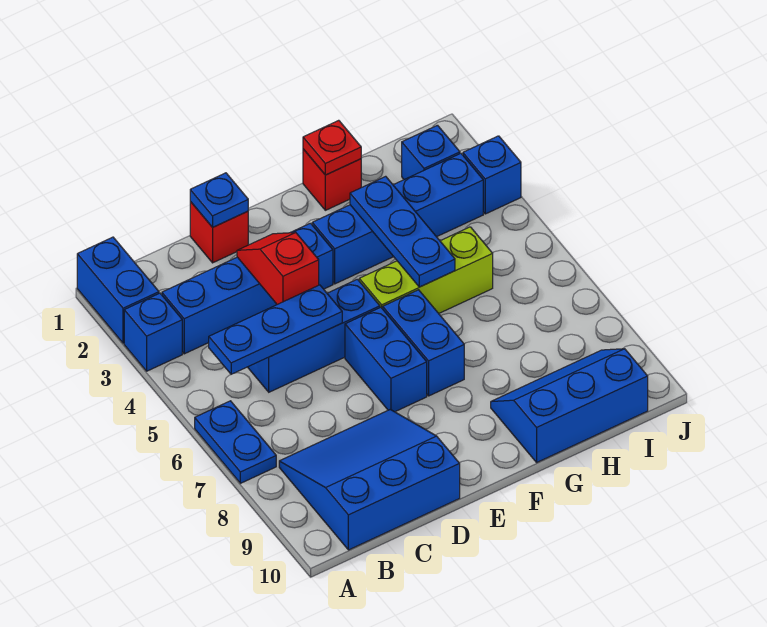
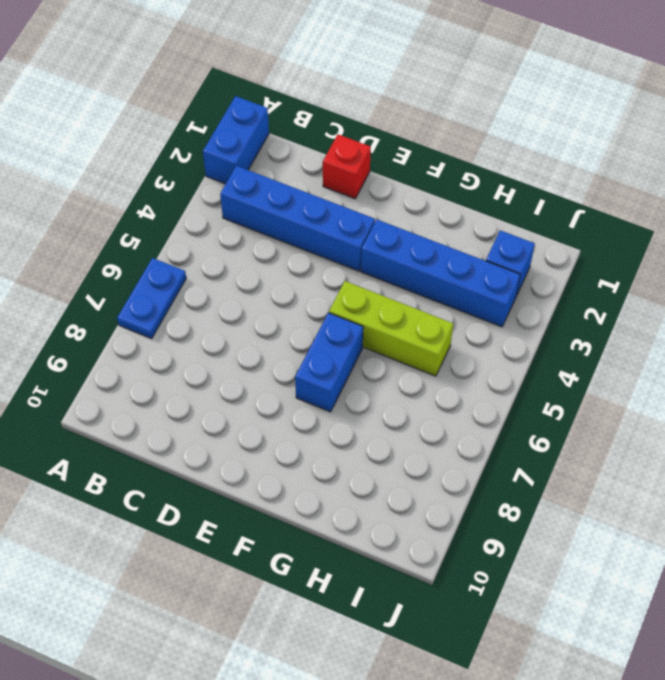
none -> blue 1x1 brick [124,293,182,371]
none -> blue 3x3 slope [279,409,460,550]
none -> blue 1x3 brick [248,279,380,392]

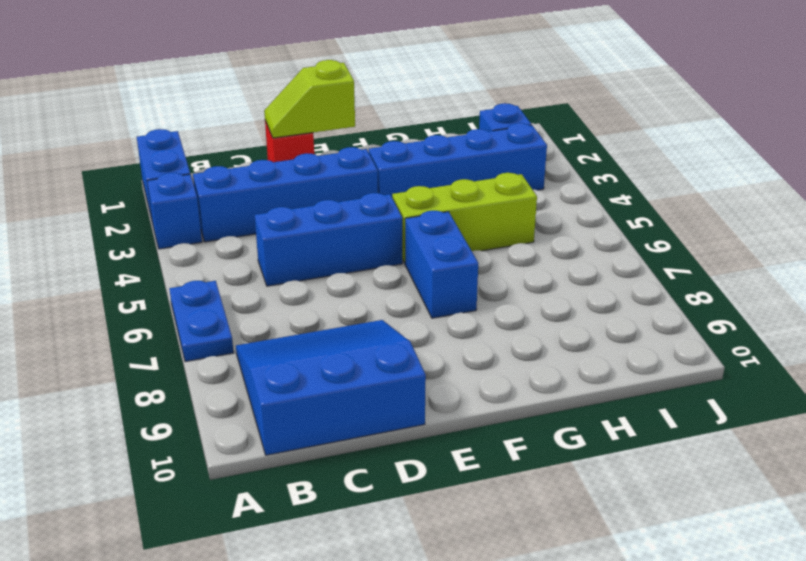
lime 1x2 slope [264,60,355,138] -> blue 1x1 plate [190,173,248,227]
none -> blue 1x2 brick [345,307,427,412]
none -> red 1x1 brick [303,149,361,210]
none -> blue 2x3 slope [491,349,648,462]

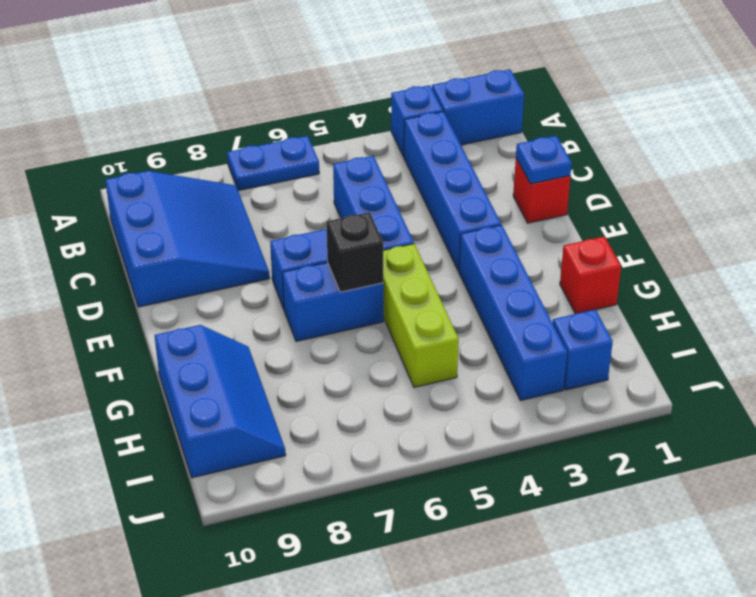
black 1x1 brick [326,212,383,292] -> none
none -> blue 1x1 brick [463,136,521,214]
none -> blue 1x3 plate [209,285,342,374]
none -> red 1x2 slope [237,232,319,304]

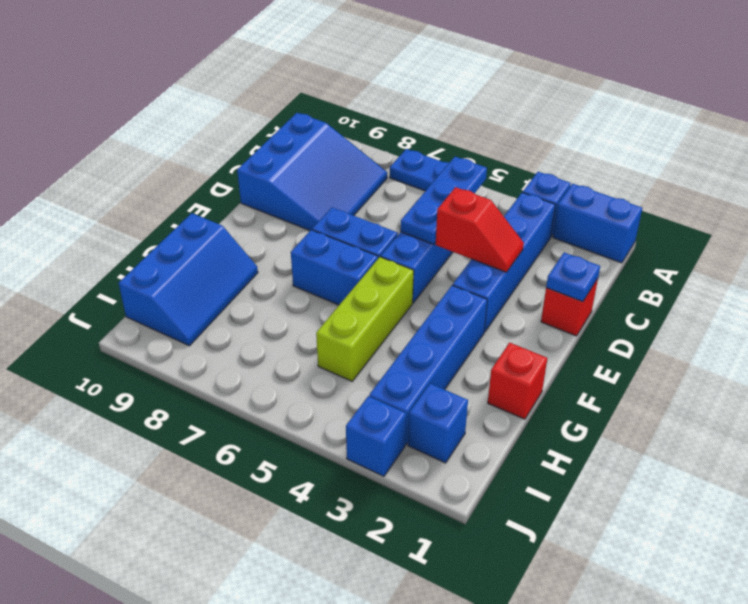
none -> red 1x1 plate [303,120,361,175]
none -> blue 1x3 plate [350,176,455,287]

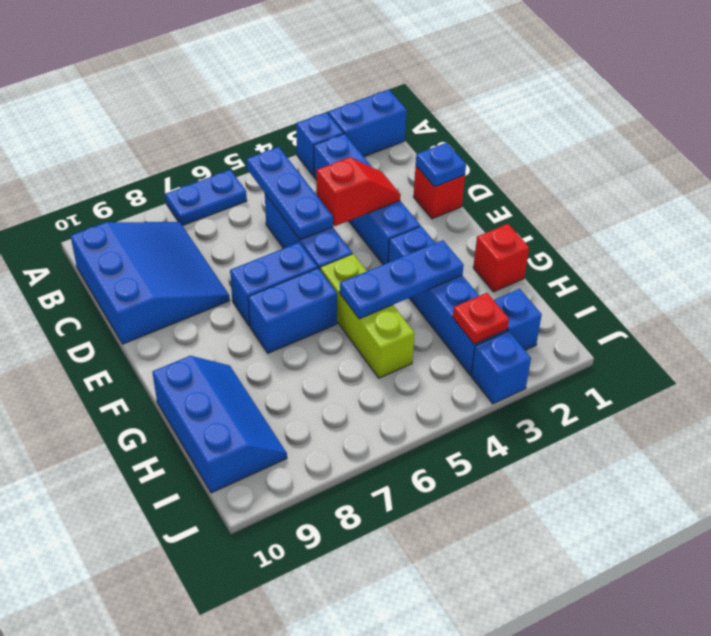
red 1x1 plate [453,293,509,344] -> red 1x1 plate moved to [303,120,361,175]

